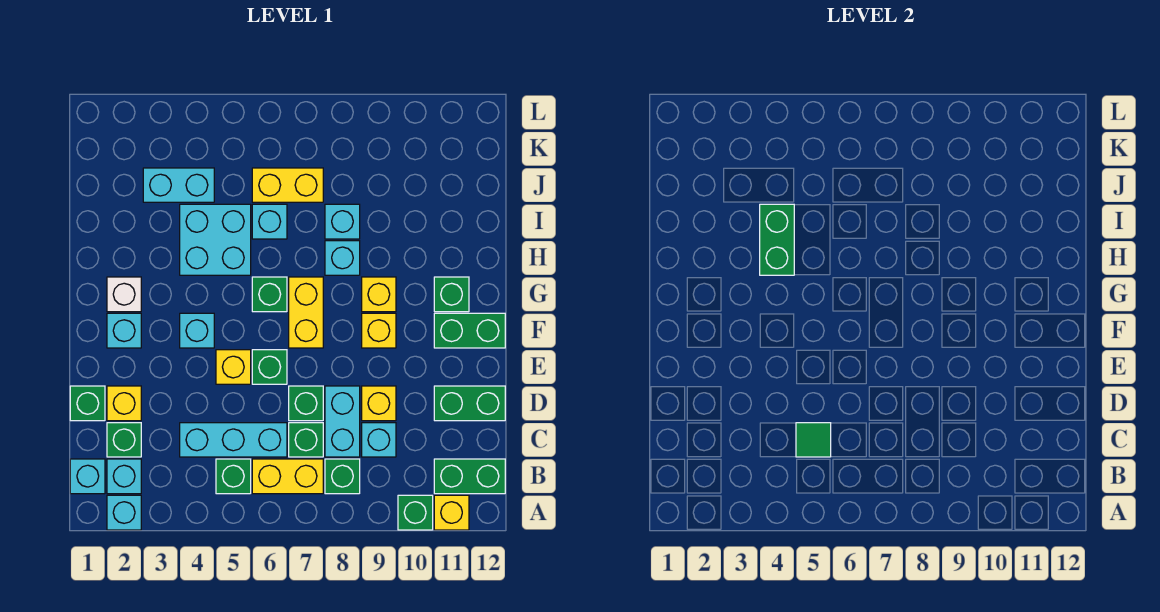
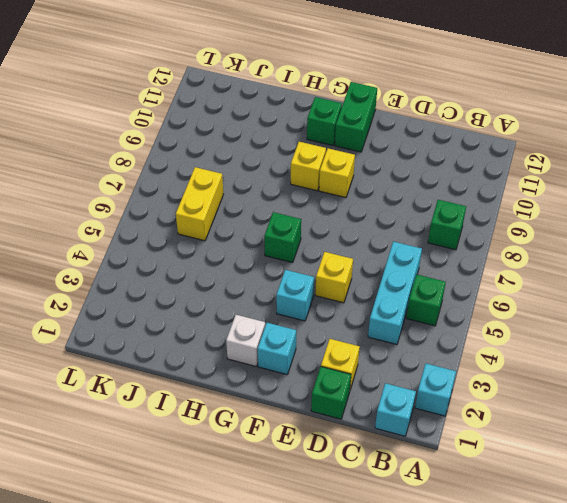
none -> green 1x1 brick [398,495,433,530]
none -> yellow 1x1 brick [434,495,469,530]
none -> cyan 1x1 brick [107,459,141,494]
none -> yellow 1x2 brick [252,459,323,494]

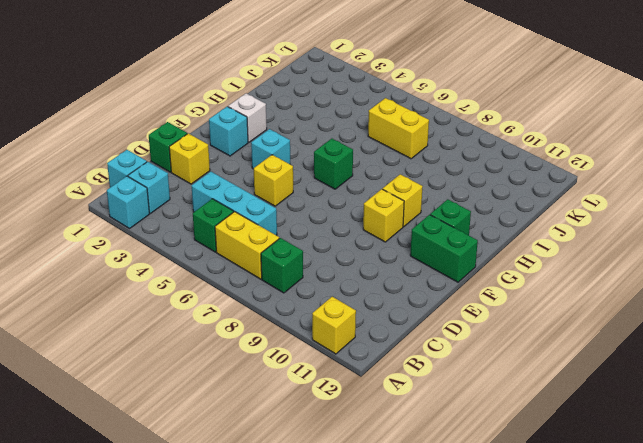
none -> green 1x1 brick [398,495,433,530]
none -> green 1x2 brick [434,459,505,494]
none -> green 1x1 brick [107,423,141,457]
none -> green 1x1 brick [289,423,323,457]

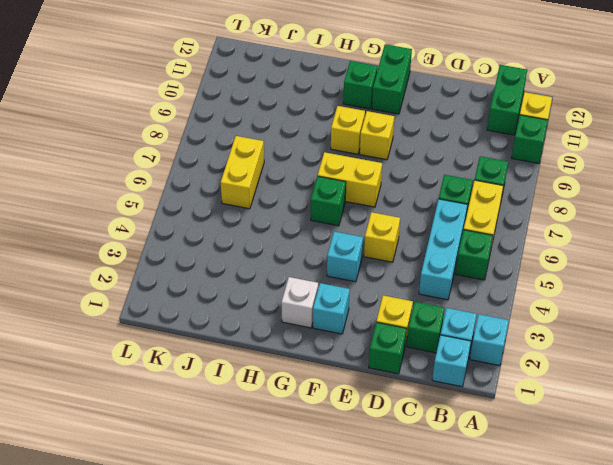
none -> cyan 1x2 brick [325,386,360,457]
none -> cyan 1x1 brick [362,423,396,457]
none -> green 1x1 brick [289,386,323,421]
none -> yellow 1x1 brick [362,386,396,421]

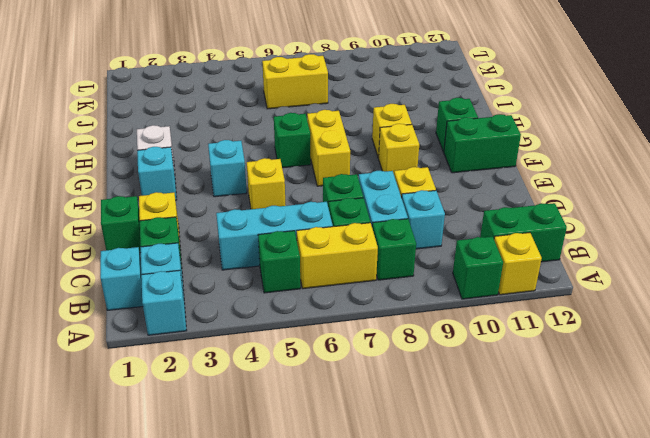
none -> green 1x2 brick [434,386,505,421]
none -> green 1x1 brick [252,350,287,384]
none -> cyan 2x2 brick [180,204,251,275]
none -> cyan 1x1 brick [325,241,360,275]

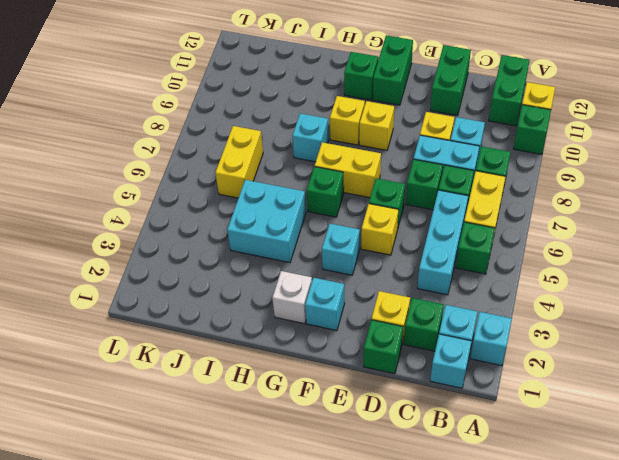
none -> cyan 1x1 brick [252,204,287,239]
none -> cyan 1x1 brick [325,204,360,239]
none -> cyan 1x2 brick [143,168,214,202]
none -> green 1x1 tile [796,423,831,457]

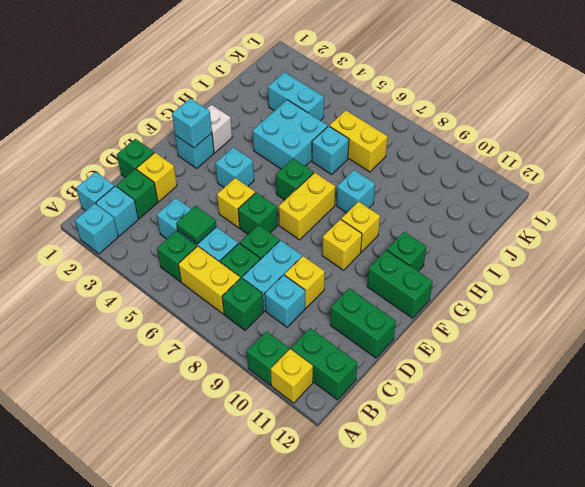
cyan 1x1 brick [172,98,212,148] -> cyan 1x1 brick moved to [325,204,360,239]
none -> green 1x2 brick [760,204,794,275]

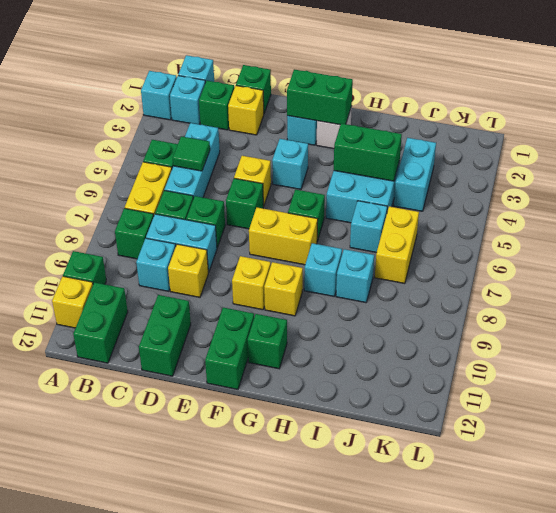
green 1x2 brick [287,69,353,125] -> none

